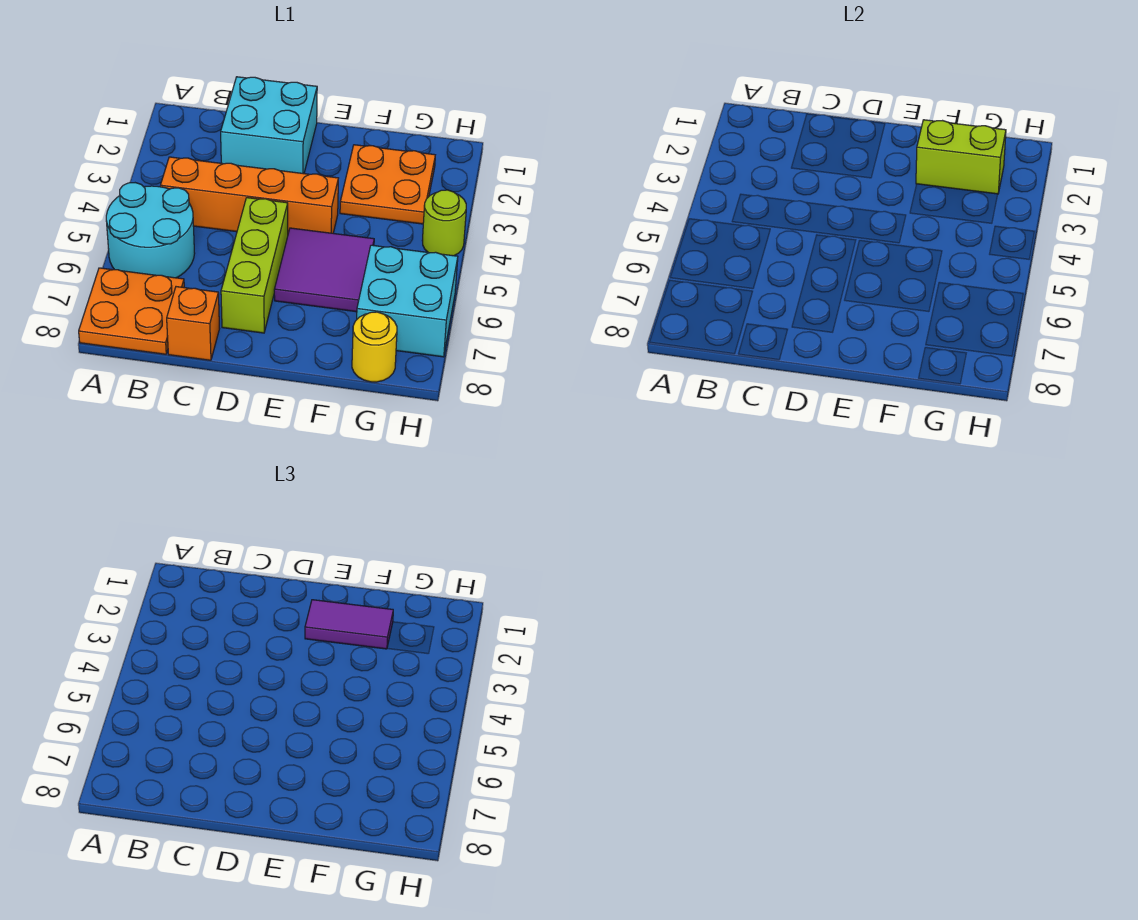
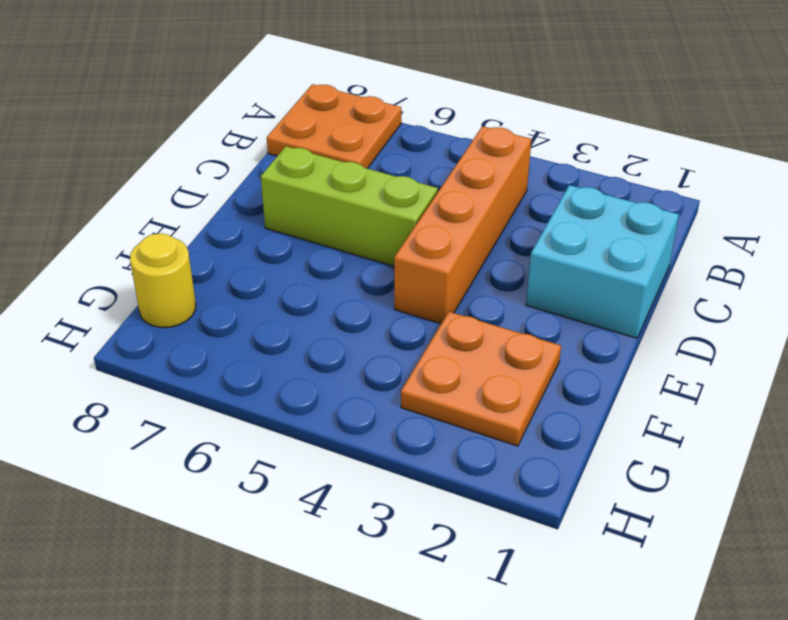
none -> cyan 2x2 round brick [106,183,195,278]
none -> orange 1x1 brick [167,287,219,360]
none -> purple 2x2 tile [274,228,374,312]

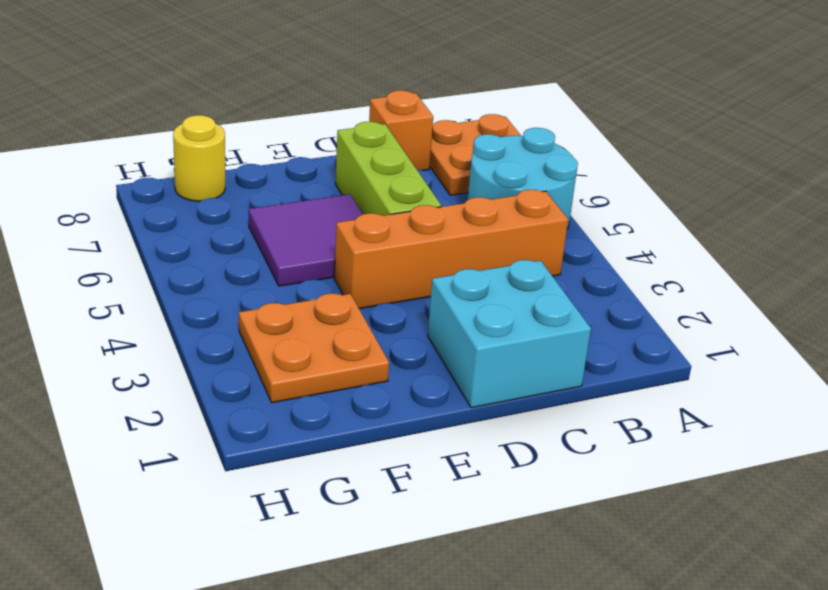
none -> cyan 2x2 brick [357,245,458,357]
none -> lime 1x1 round brick [422,190,466,256]
none -> lime 1x2 brick [916,120,1006,194]

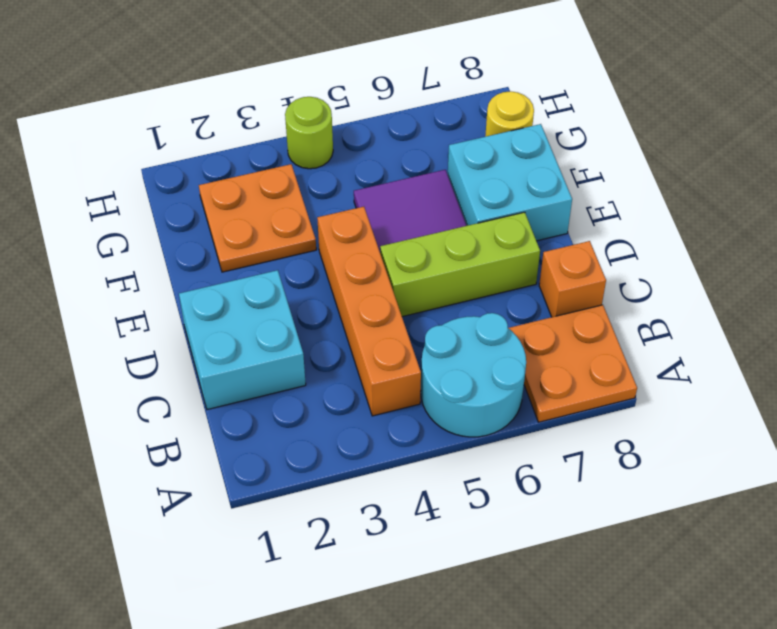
cyan 2x2 brick [448,124,572,241] -> cyan 2x2 brick moved to [357,245,458,357]
none -> lime 1x2 brick [916,120,1006,194]
none -> purple 1x2 tile [305,600,393,649]

